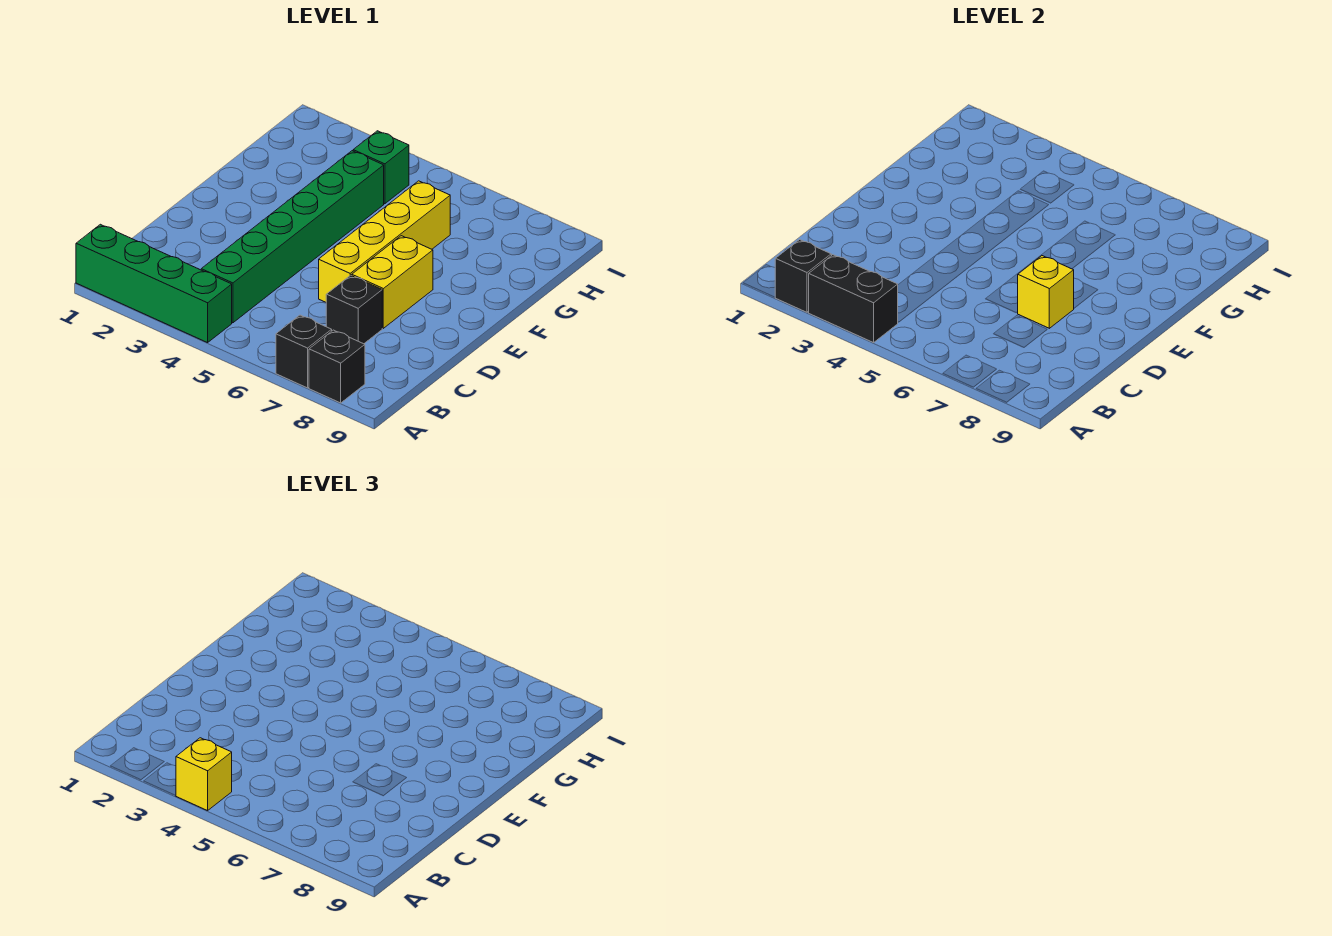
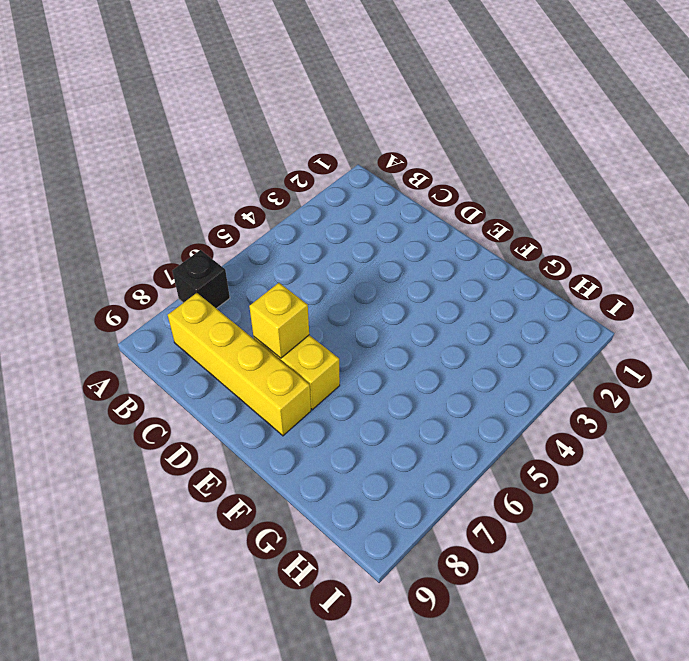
yellow 1x4 brick [168,293,311,436] -> yellow 1x4 brick moved to [319,181,450,302]
none -> green 1x4 brick [76,224,232,343]
none -> black 1x1 brick [309,330,365,403]
none -> green 1x6 brick [201,151,384,323]

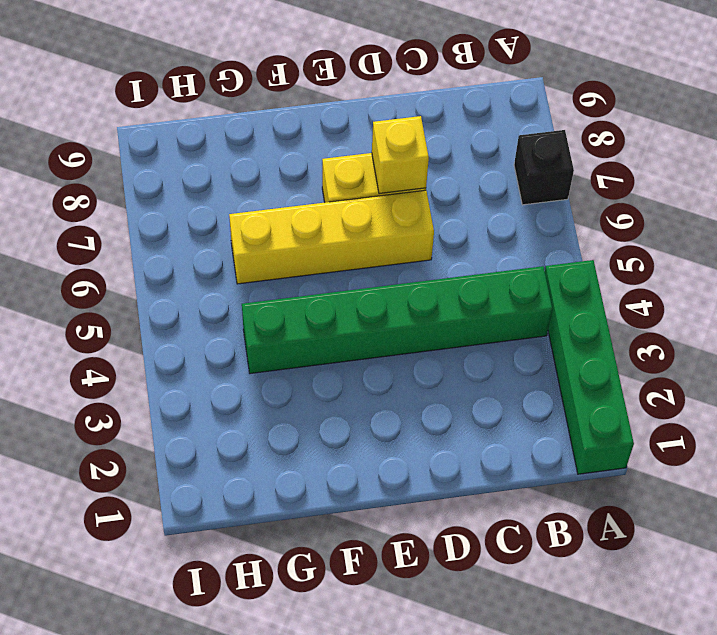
none -> black 1x1 brick [309,330,365,403]
none -> black 1x1 brick [326,275,382,344]
none -> green 1x1 brick [353,131,409,204]

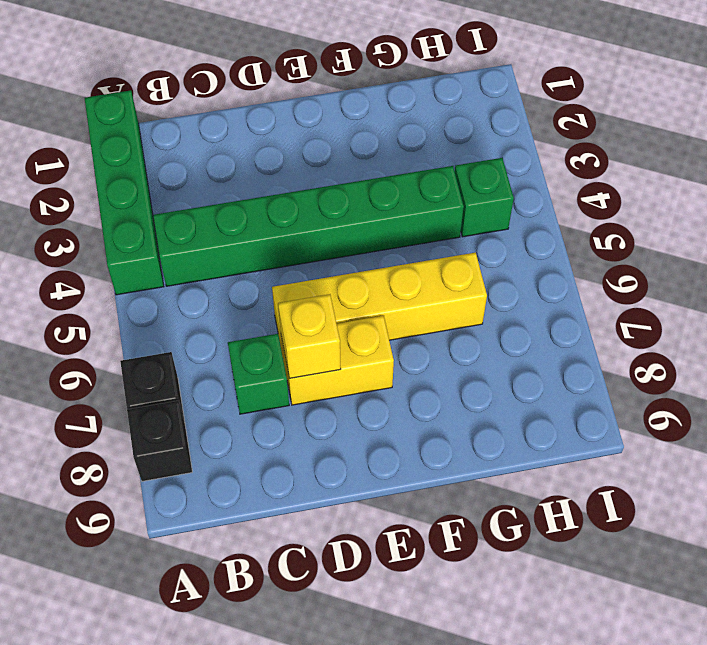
green 1x1 brick [228,334,289,414] -> black 1x1 brick [326,275,382,344]
none -> black 1x1 brick [775,240,831,312]
none -> black 1x2 brick [808,255,898,343]
none -> yellow 1x1 brick [176,738,232,811]

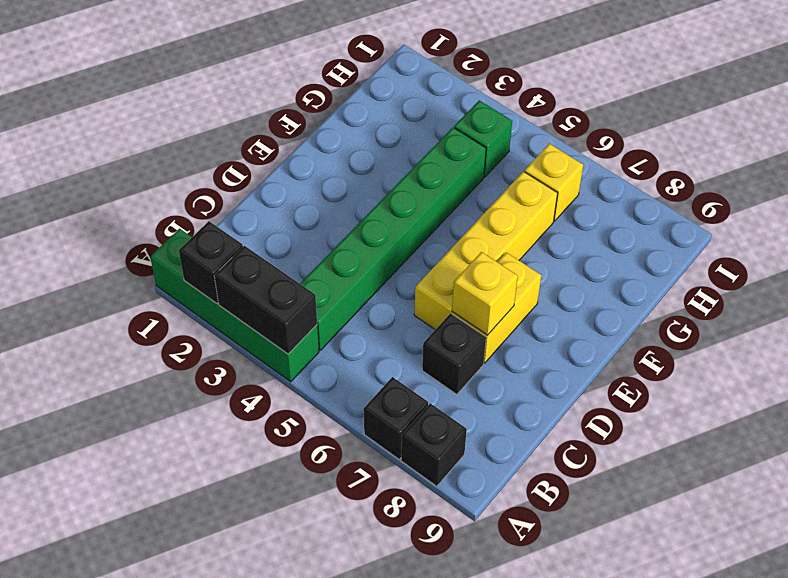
yellow 1x1 brick [524,144,583,221] -> yellow 1x1 brick moved to [176,738,232,811]

